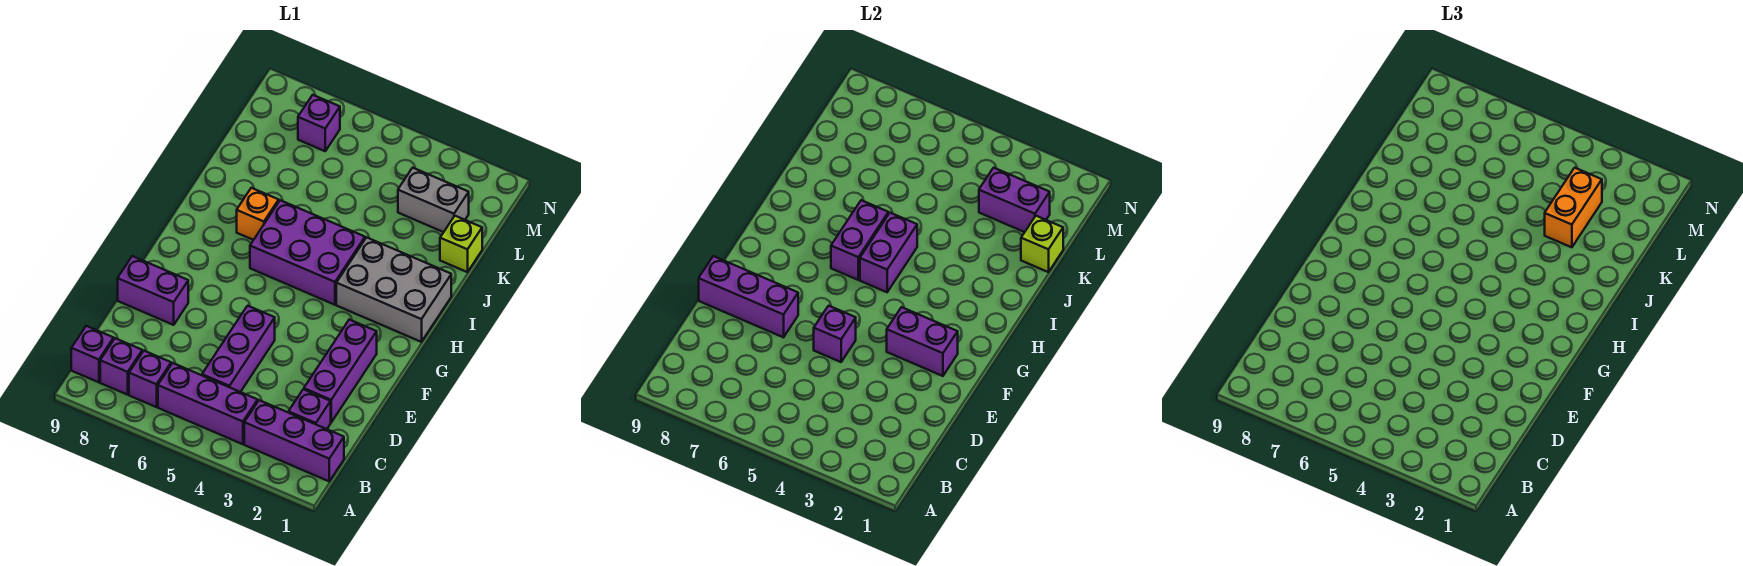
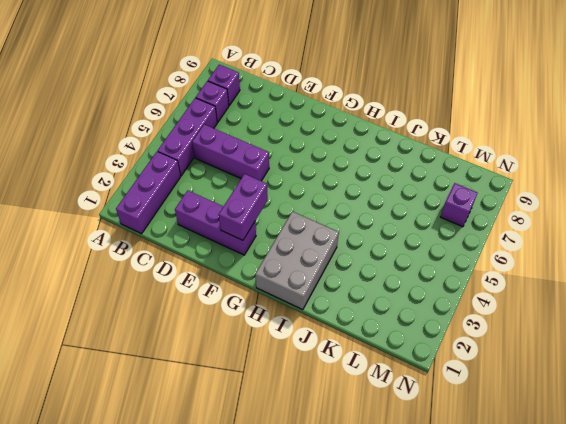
none -> purple 1x1 brick [71,326,114,382]
none -> purple 1x1 brick [289,389,331,429]
none -> purple 1x2 brick [118,256,188,325]

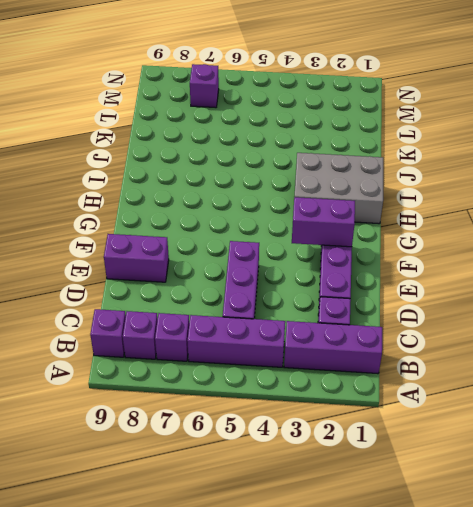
none -> purple 2x3 brick [250,200,365,305]
none -> orange 1x1 brick [237,188,279,240]
none -> lime 1x1 brick [440,216,482,272]

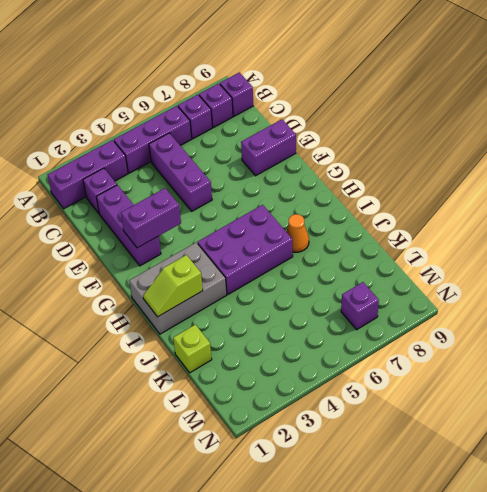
lime 1x2 slope [143,255,203,317] -> none
orange 1x1 cone [286,214,309,252] -> orange 1x1 brick [237,188,279,240]
none -> grey 1x2 brick [398,168,469,232]
none -> purple 1x1 brick [814,306,856,362]
none -> purple 1x3 brick [699,256,798,337]

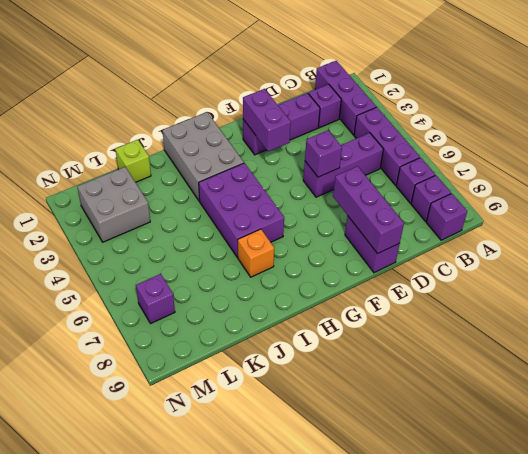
grey 2x2 brick [77,167,150,242] -> grey 1x2 brick [398,168,469,232]
none -> purple 1x2 brick [860,213,917,292]
none -> purple 1x2 brick [831,200,888,280]
none -> lime 1x1 brick [1021,216,1063,272]

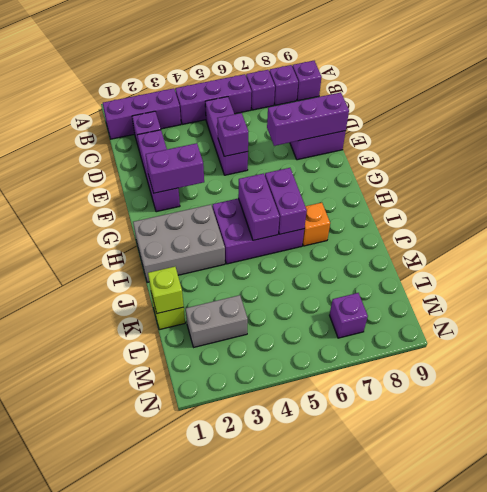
none -> purple 1x2 brick [979,168,1050,232]
none -> orange 1x2 brick [1545,168,1602,247]

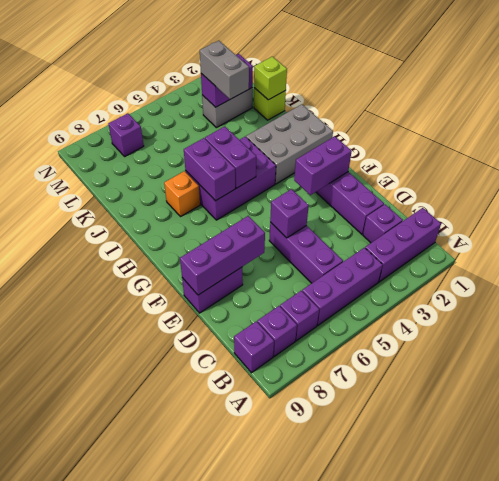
grey 1x2 brick [200,41,249,99] -> orange 1x2 brick [1545,168,1602,247]

